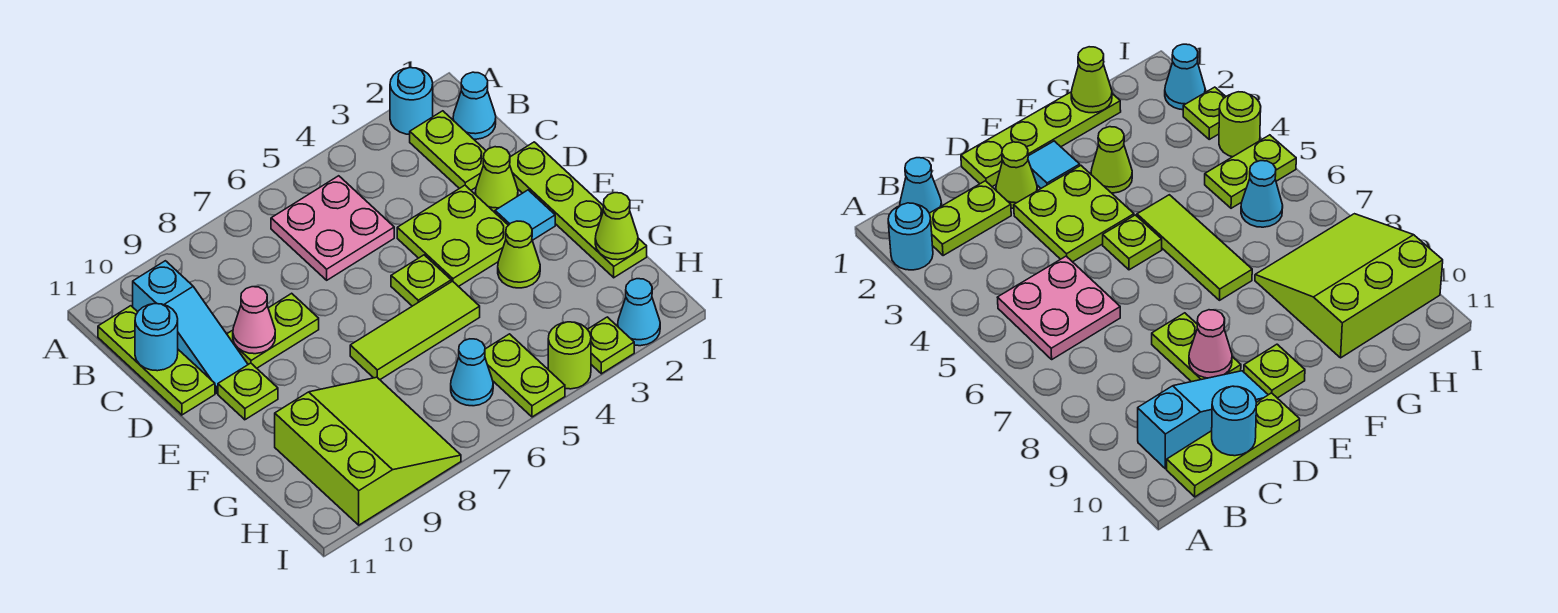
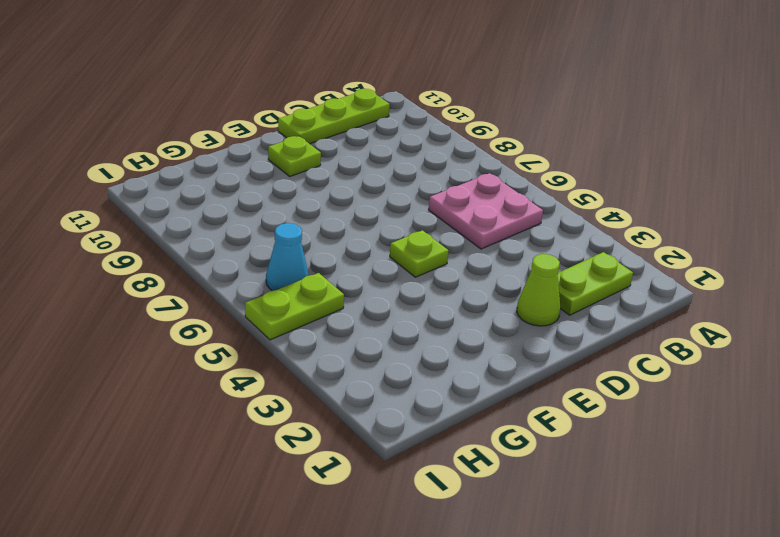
none -> cyan 1x1 round brick [390,68,433,134]
none -> cyan 1x1 cone [453,72,496,139]
none -> cyan 1x3 slope [133,261,248,393]

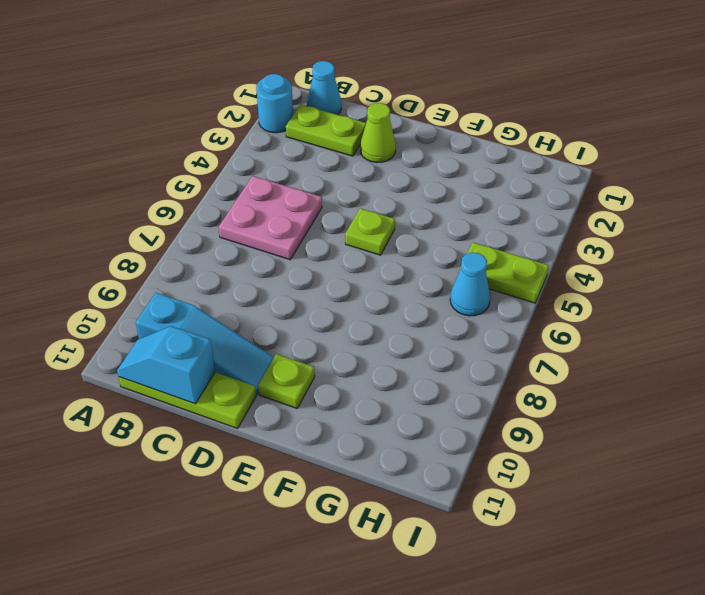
cyan 1x2 slope [117,326,215,404] -> cyan 1x1 round brick [135,304,178,371]
none -> lime 1x4 plate [510,142,647,278]
none -> lime 2x2 plate [397,185,508,287]
none -> lime 1x2 plate [227,293,319,368]

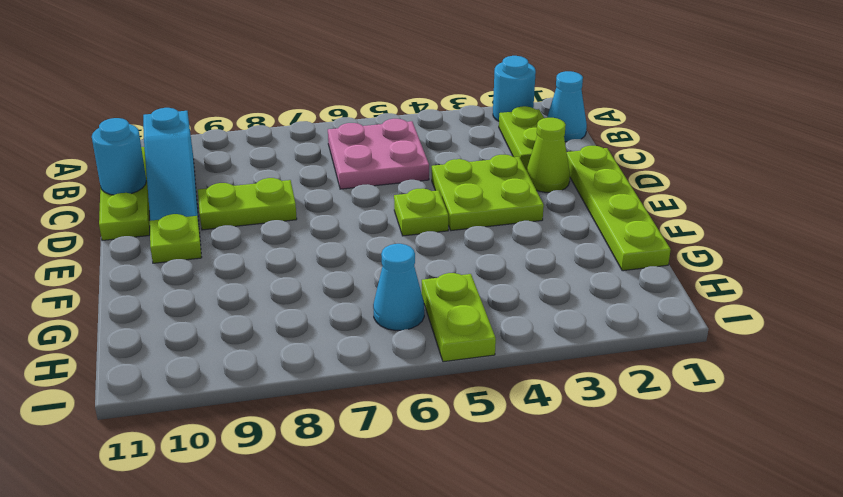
none -> cyan 1x1 tile [495,190,555,240]
none -> lime 1x1 cone [498,221,540,288]
none -> lime 1x3 tile [350,281,480,380]

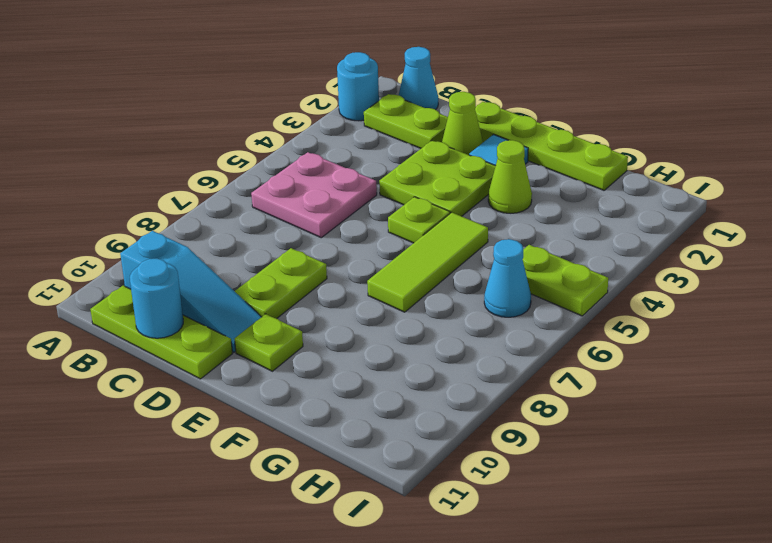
none -> lime 3x3 slope [275,377,461,525]
none -> cyan 1x1 cone [618,279,660,346]
none -> lime 1x1 plate [587,317,634,374]

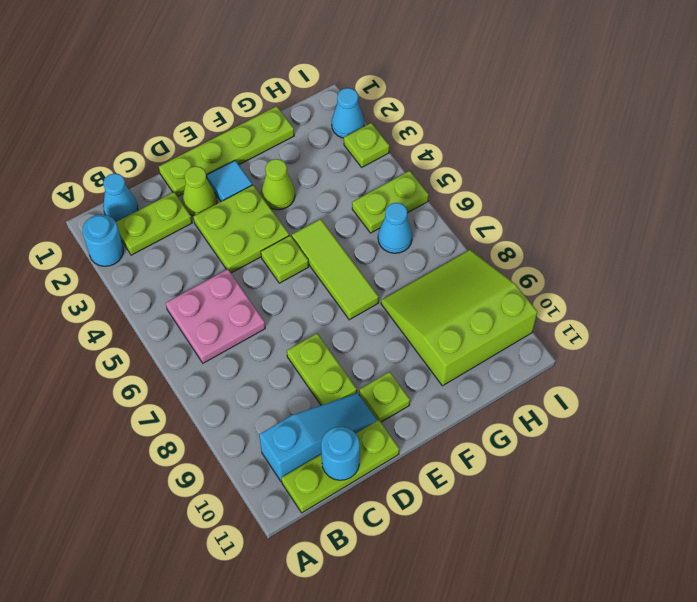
none -> lime 1x1 round brick [548,322,591,389]
none -> pink 1x1 cone [233,287,275,354]
none -> lime 1x1 cone [595,193,638,260]

